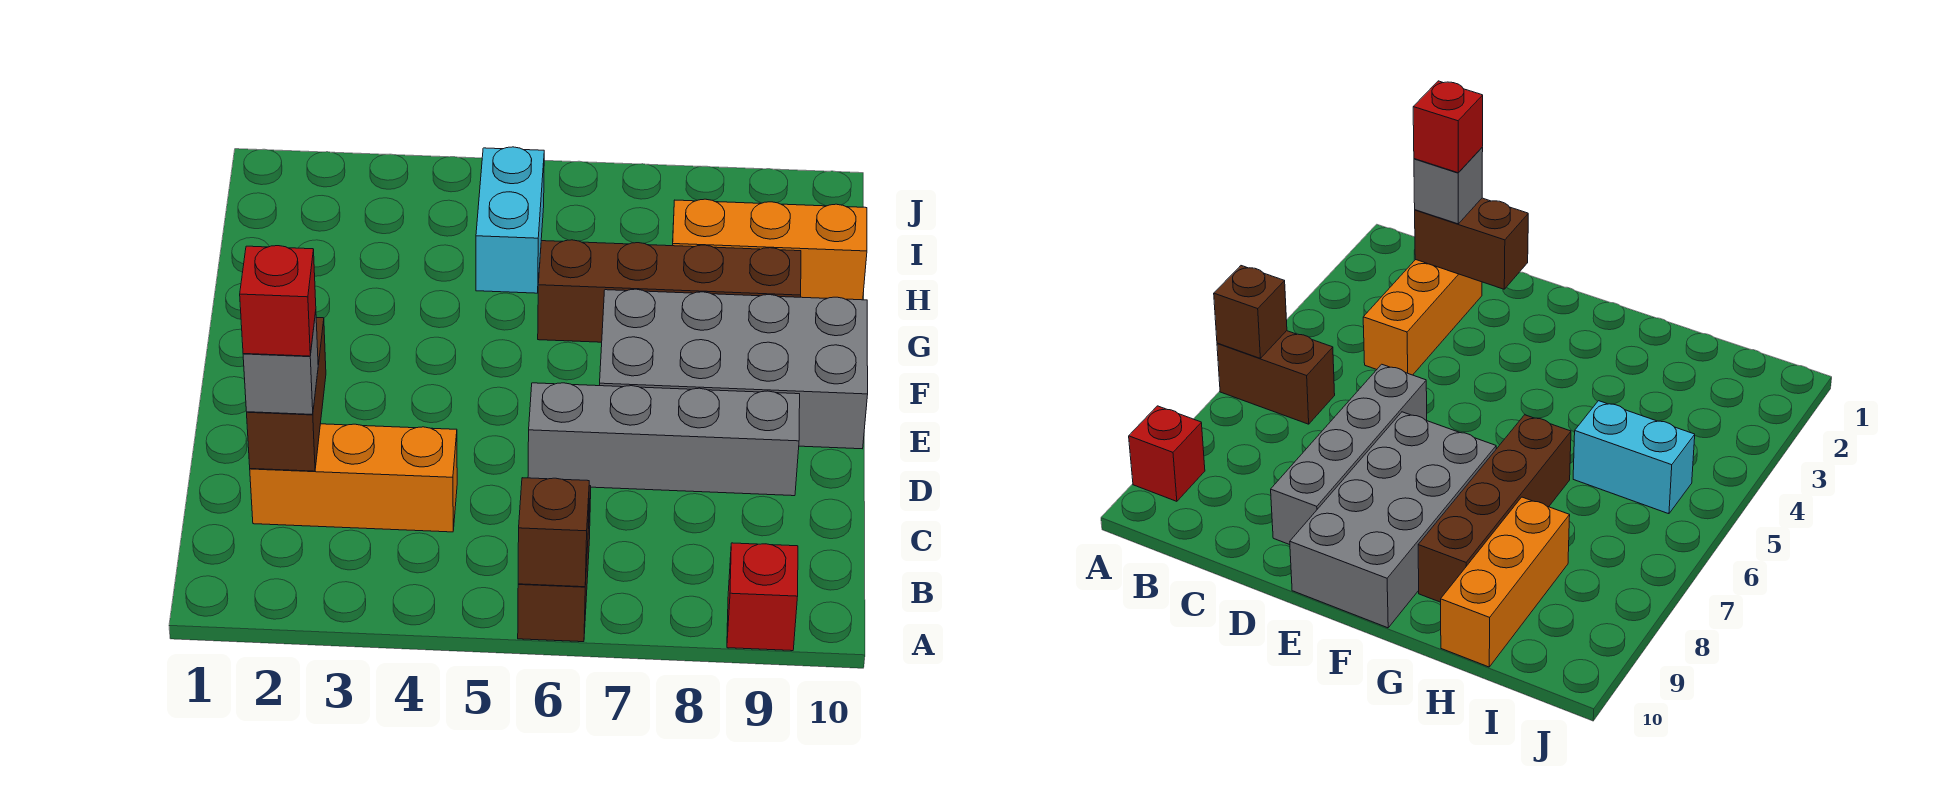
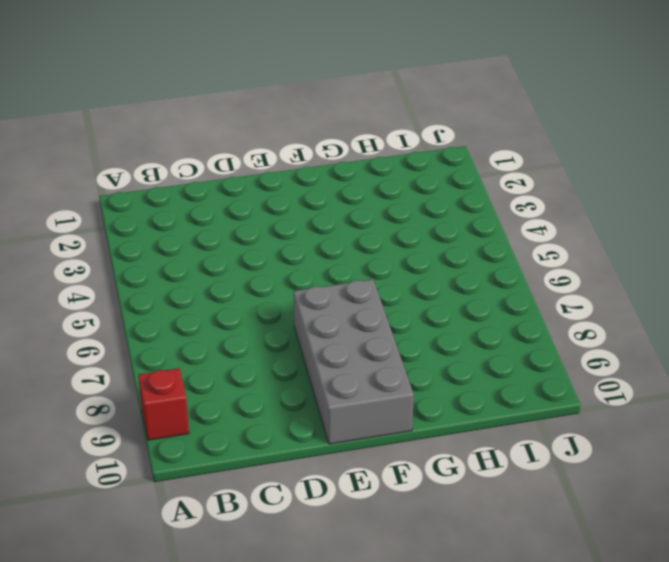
none -> brown 1x2 brick [518,485,591,642]
none -> orange 1x3 brick [250,424,457,532]
none -> grey 1x4 brick [528,383,800,496]

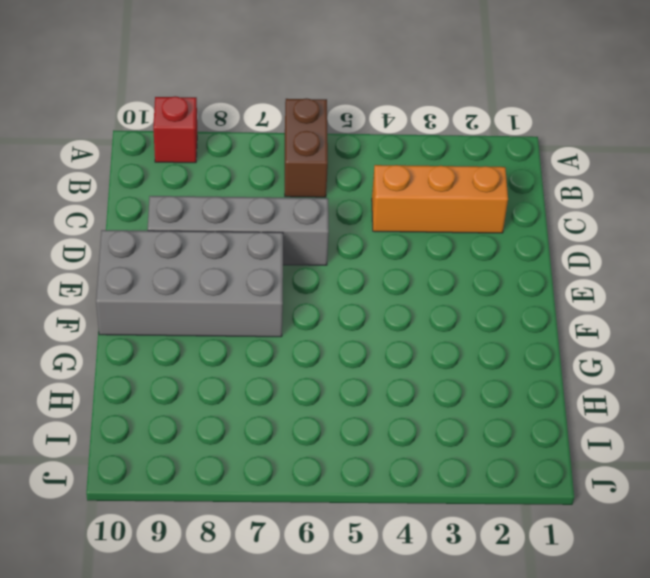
none -> brown 1x4 brick [538,240,801,342]
none -> cyan 1x2 brick [476,147,544,293]
none -> orange 1x3 brick [673,199,867,300]

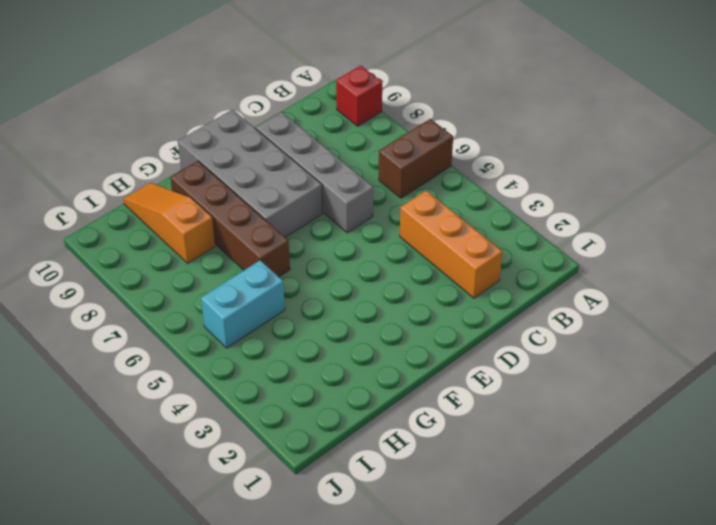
orange 1x3 slope [123,183,215,263] -> orange 1x3 brick [673,199,867,300]
none -> brown 1x1 brick [518,478,589,587]
none -> brown 1x2 brick [247,318,326,471]
none -> grey 1x1 brick [243,312,318,414]

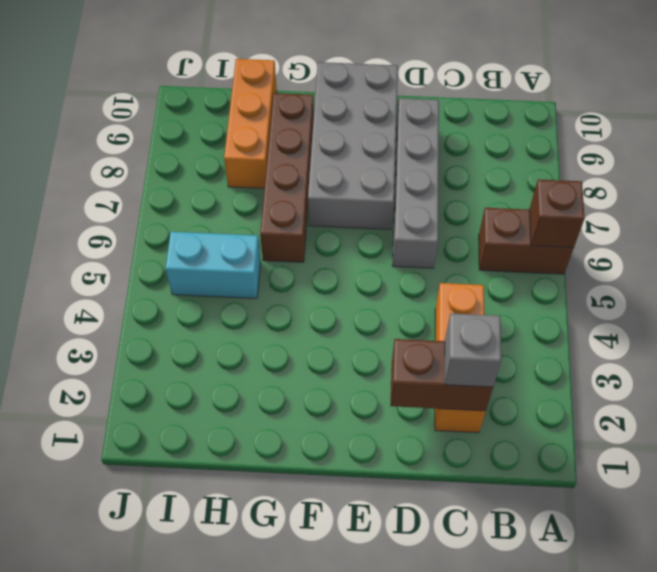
none -> red 1x1 brick [727,543,798,651]
none -> red 1x1 brick [240,246,316,356]

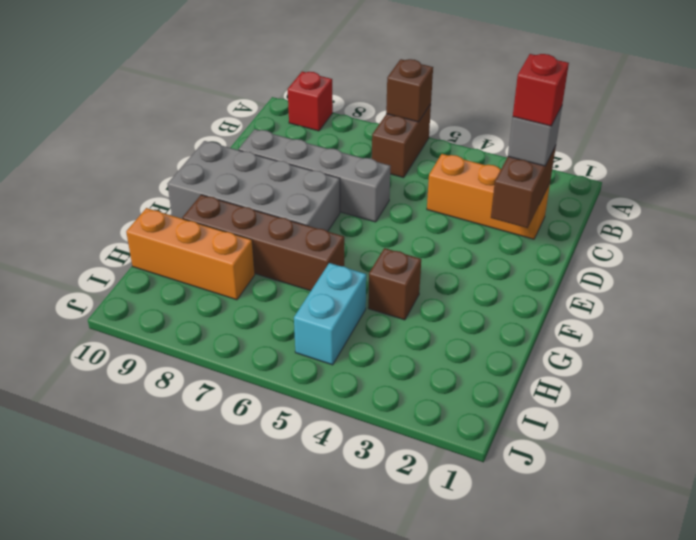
brown 1x1 brick [368,248,421,320] -> none

